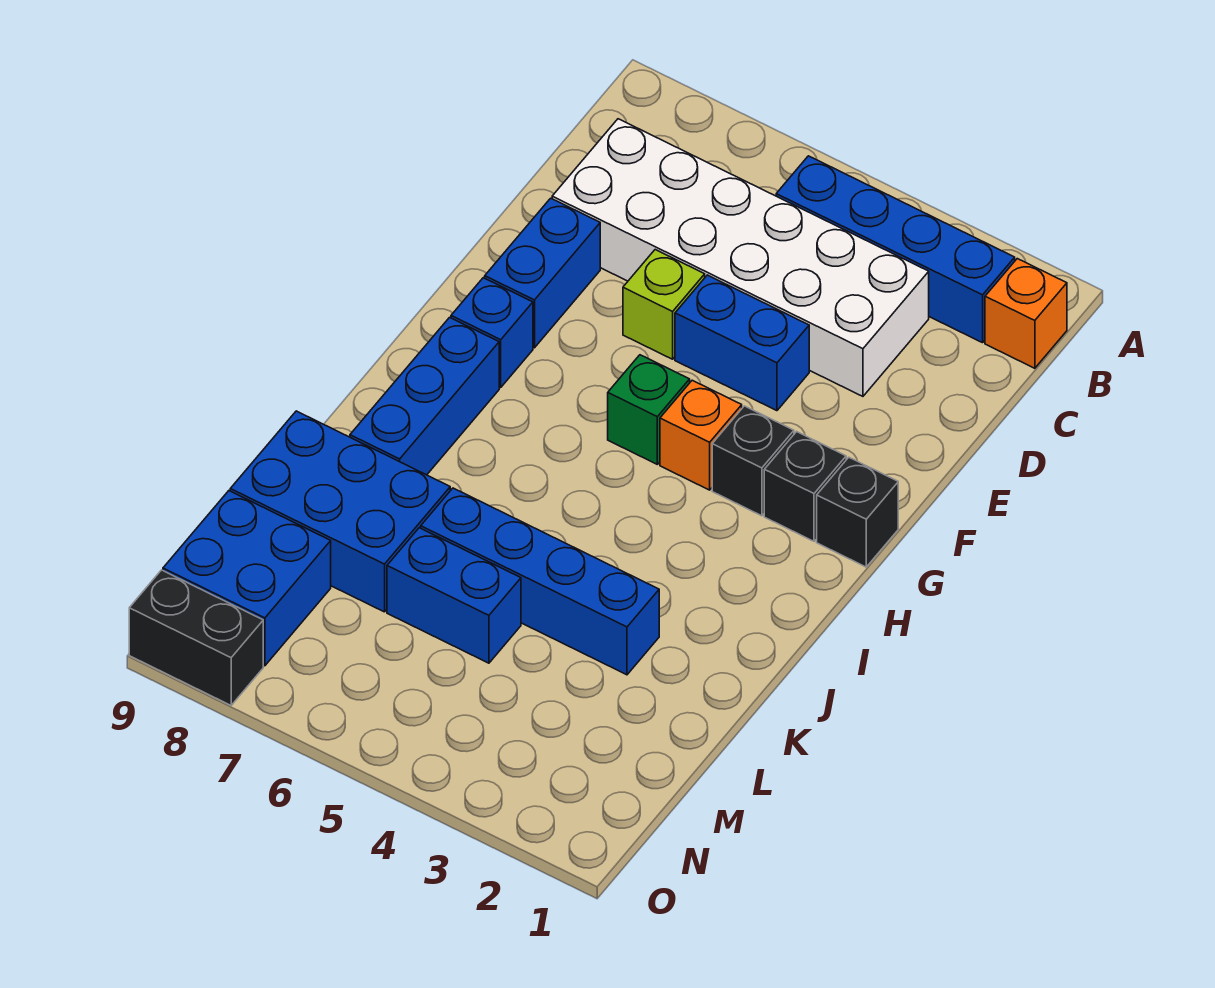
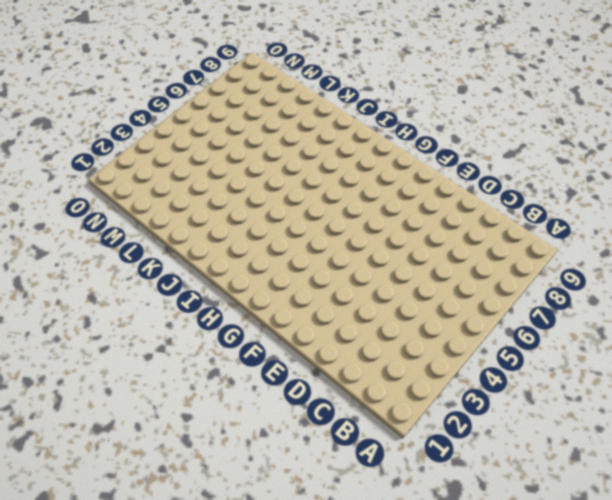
none -> orange 1x1 brick [985,259,1067,368]
none -> blue 1x4 brick [776,156,1015,343]
none -> white 2x6 brick [552,119,929,396]

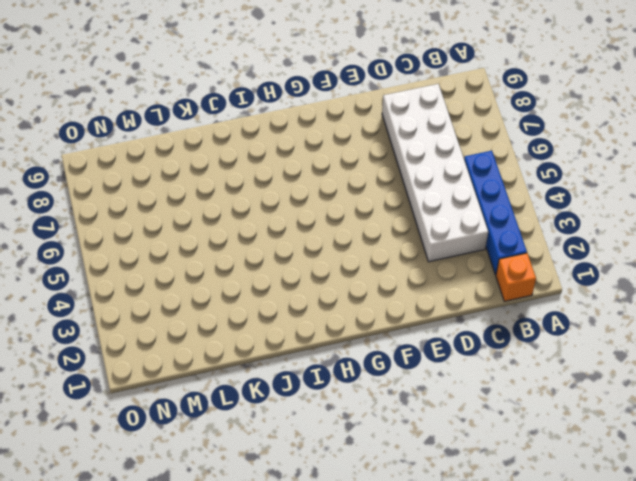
none -> blue 1x2 brick [675,275,809,411]
none -> lime 1x1 brick [623,250,705,359]
none -> blue 1x2 brick [485,198,600,348]

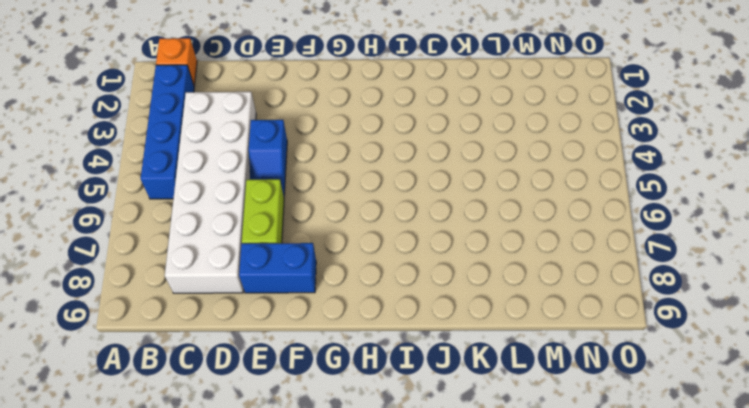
blue 1x2 slope [249,120,287,196] -> blue 1x2 brick [675,275,809,411]
lime 1x2 brick [242,179,284,243] -> lime 1x1 brick [623,250,705,359]
none -> black 1x1 brick [817,457,898,567]
none -> black 1x1 brick [764,432,846,541]
none -> black 1x1 brick [712,406,794,516]

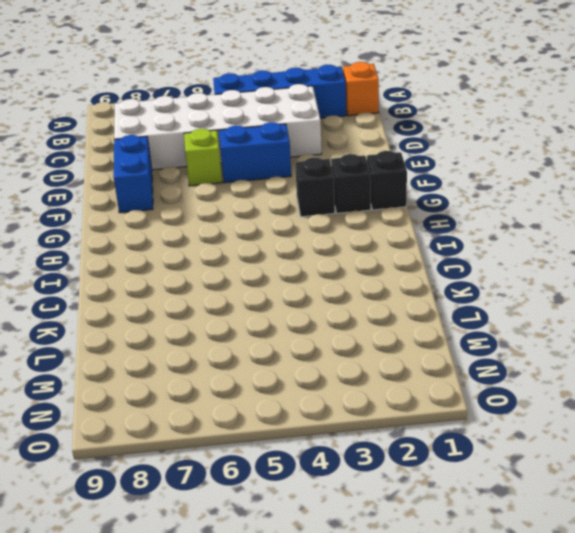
none -> orange 1x1 brick [660,380,742,490]
none -> green 1x1 brick [608,355,690,464]
none -> blue 1x1 brick [451,278,533,387]

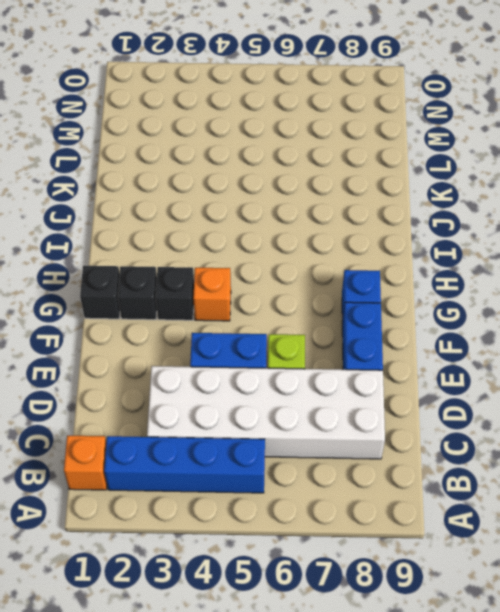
none -> green 1x1 brick [608,355,690,464]
none -> blue 1x3 brick [350,318,499,475]
none -> blue 1x4 brick [421,488,659,675]

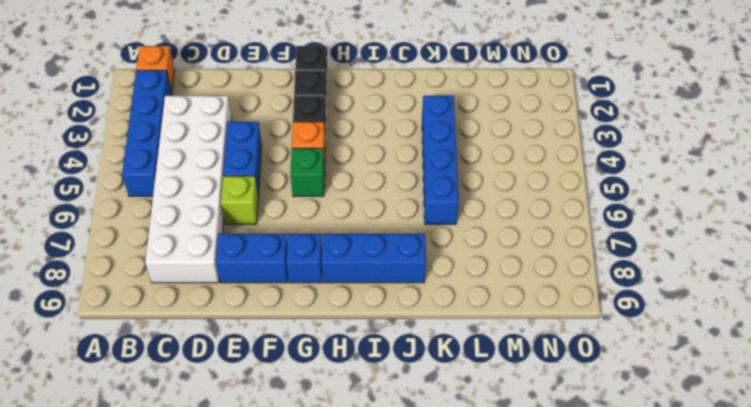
none -> blue 2x3 brick [230,411,450,612]
none -> blue 1x2 brick [387,528,521,663]
none -> blue 2x2 brick [163,491,331,666]

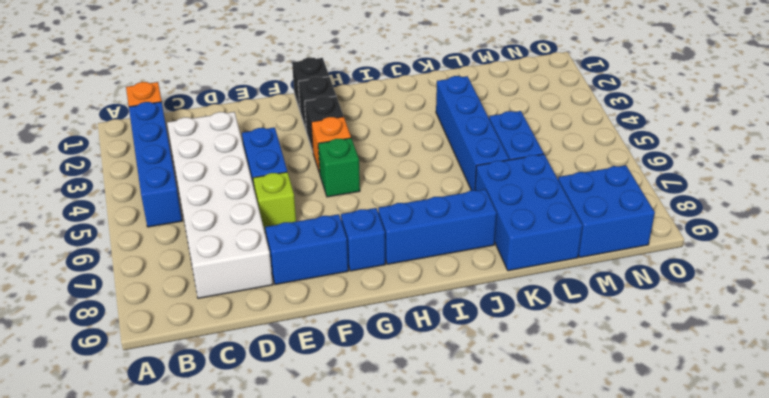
none -> black 1x2 brick [129,570,263,705]

